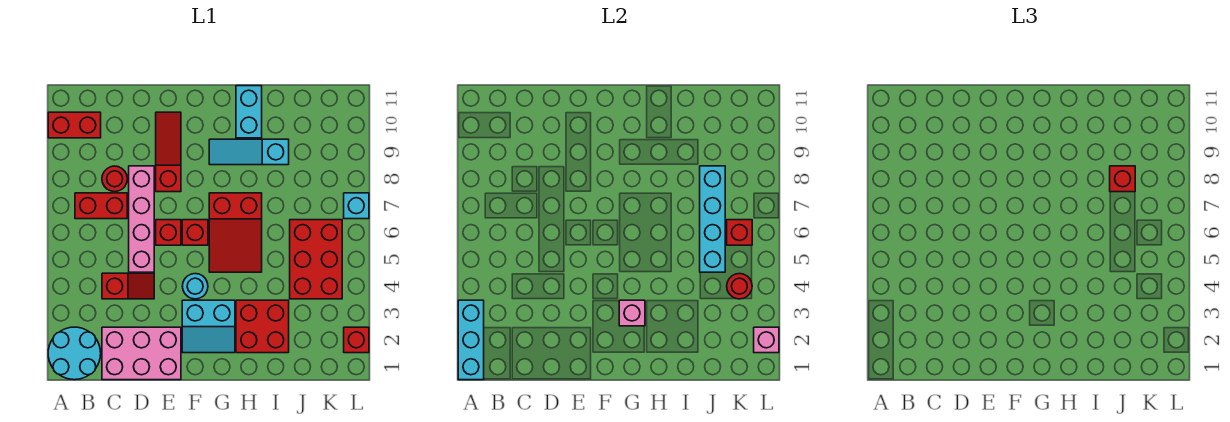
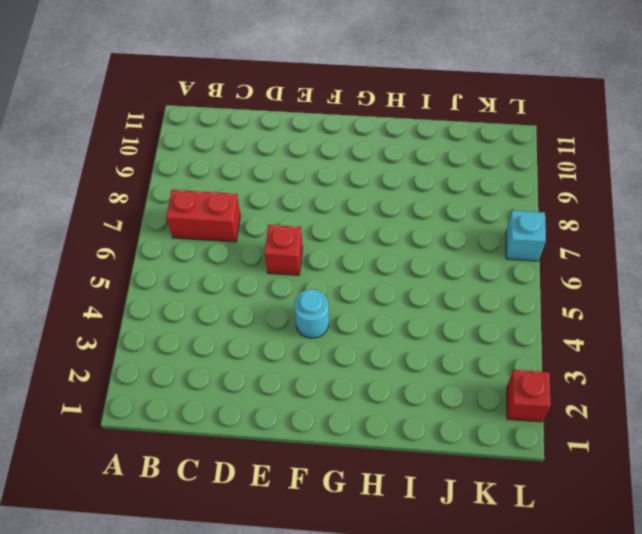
none -> cyan 2x2 round brick [48,327,101,380]
none -> red 1x2 brick [48,112,101,138]
none -> pink 2x3 brick [102,327,181,380]

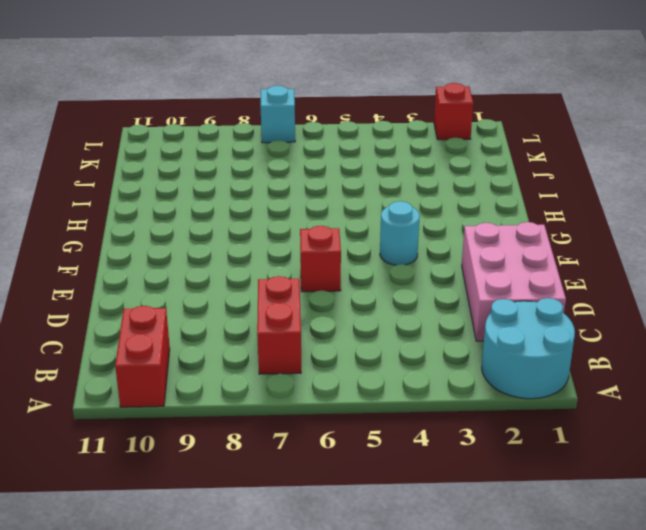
none -> red 1x2 slope [102,273,154,299]
none -> red 1x1 round brick [102,166,127,192]
none -> pink 1x4 brick [129,166,154,272]

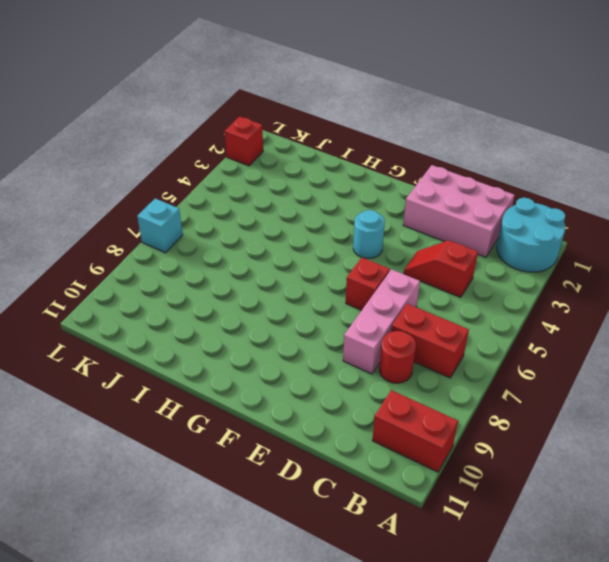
pink 1x3 brick [343,269,420,374] -> pink 1x4 brick [129,166,154,272]
none -> red 1x3 slope [156,112,181,192]
none -> cyan 2x2 slope [182,300,235,353]
none -> red 1x1 brick [182,220,208,245]

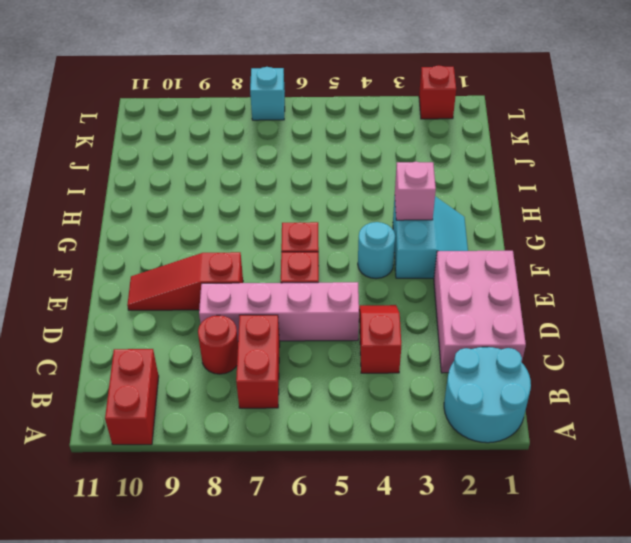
none -> red 2x3 slope [209,193,262,272]
none -> cyan 1x3 slope [209,139,289,165]
none -> red 2x2 brick [236,300,289,353]

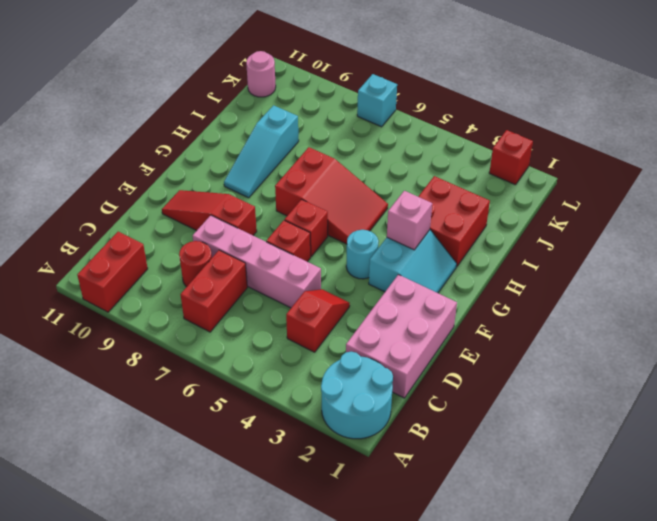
pink 1x1 round brick [246,51,276,97] -> none
none -> cyan 1x2 brick [236,86,262,138]
none -> red 2x3 brick [290,220,342,299]
none -> cyan 1x3 brick [458,300,484,380]

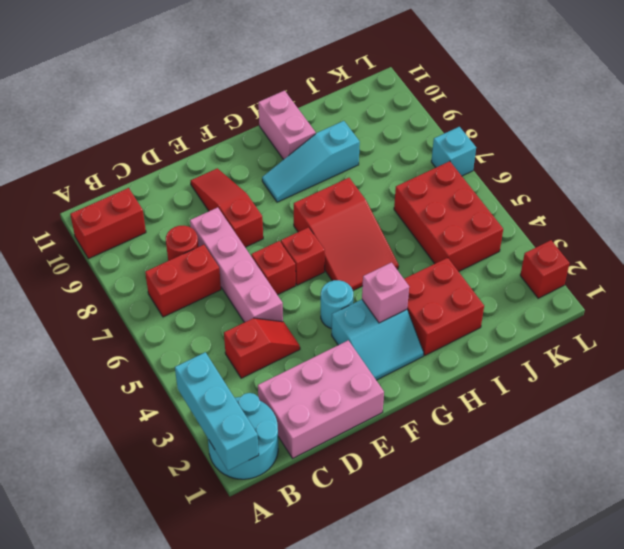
pink 1x2 brick [258,91,316,160] -> cyan 1x2 brick [236,86,262,138]
none -> cyan 1x4 brick [700,166,725,272]
none -> red 1x1 round brick [727,274,752,299]
none -> red 1x1 brick [727,220,752,245]

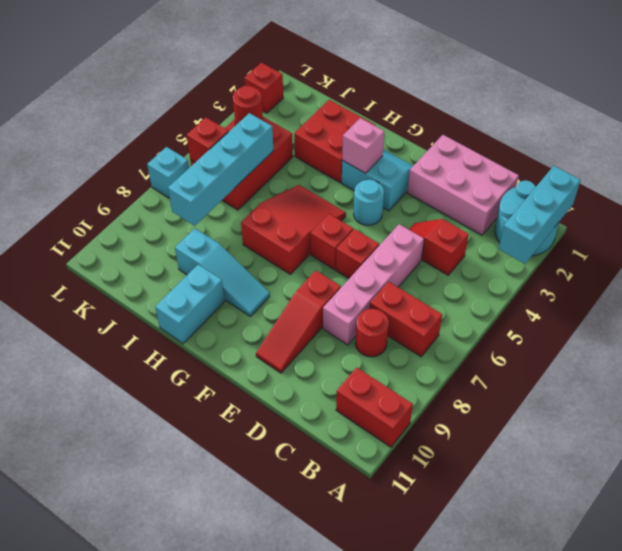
none -> pink 1x1 brick [754,327,779,353]
none -> red 1x1 brick [1110,166,1135,192]

